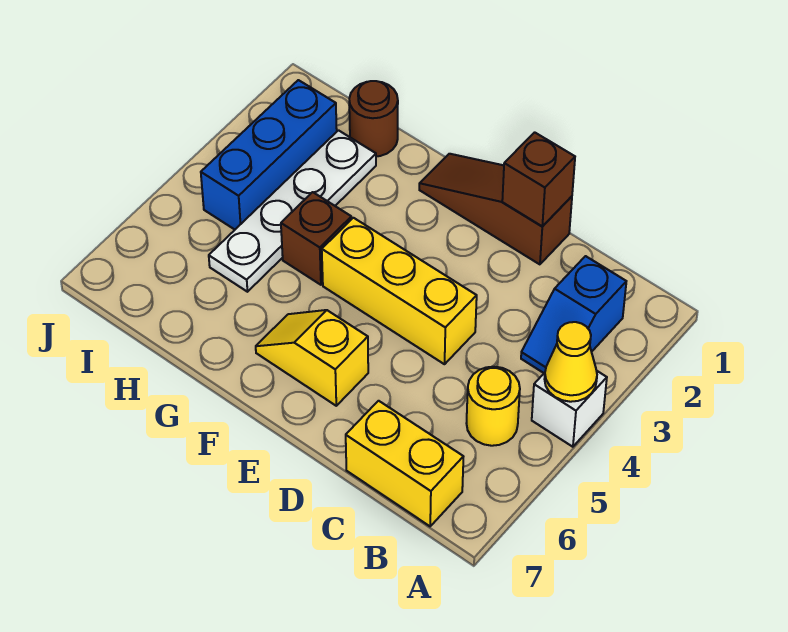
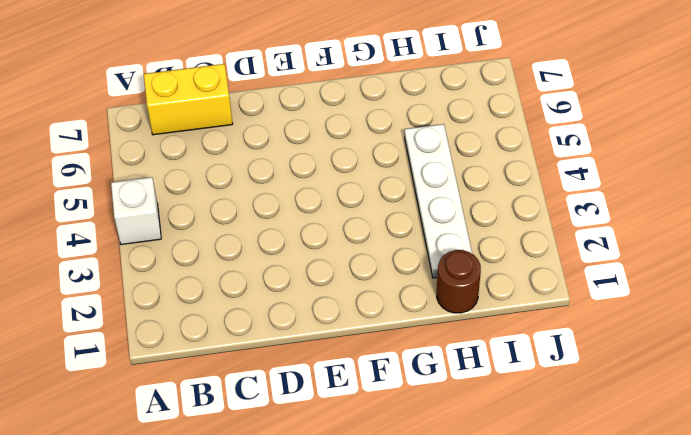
none -> blue 1x2 slope [521,256,626,373]
none -> yellow 1x1 round brick [466,367,520,446]
none -> brown 1x3 slope [419,154,572,264]

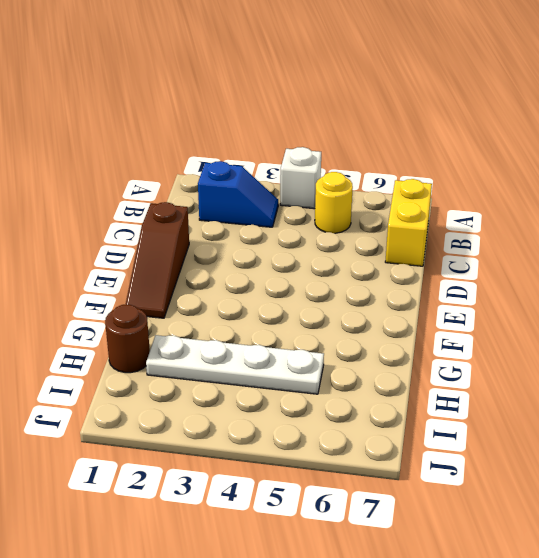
none -> yellow 1x3 brick [322,218,477,364]
none -> yellow 1x2 slope [256,310,368,406]
none -> brown 1x1 brick [281,192,351,285]

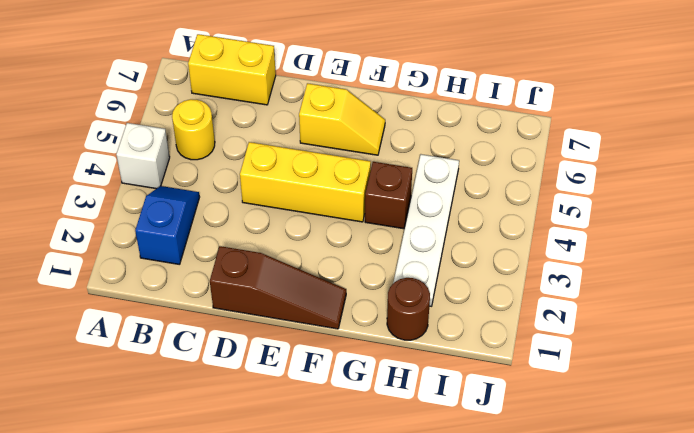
none -> blue 1x3 brick [201,80,337,230]
none -> yellow 1x1 cone [545,322,597,402]
none -> brown 1x1 brick [502,132,575,226]

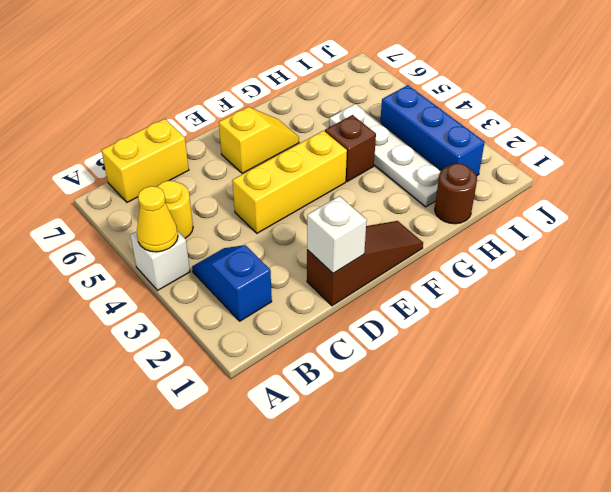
white 1x1 brick [307,196,367,273] -> brown 1x1 brick [502,132,575,226]

